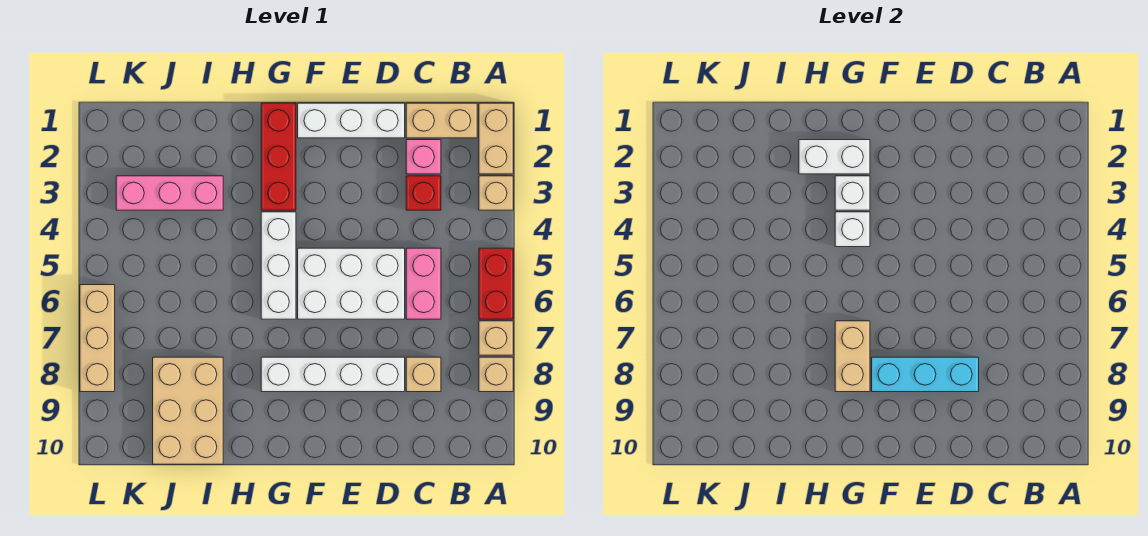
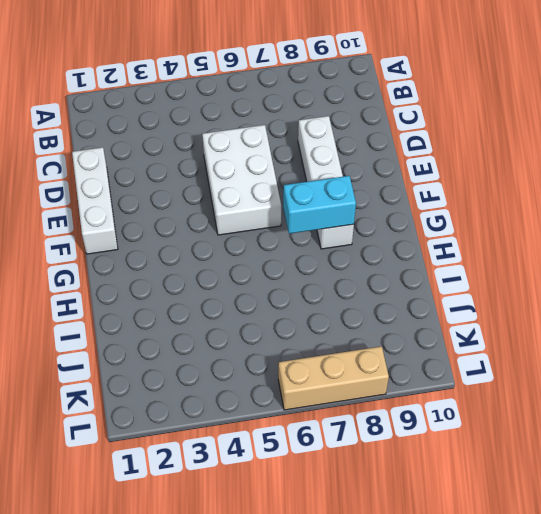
cyan 1x2 brick [283,176,356,234] -> tan 1x2 brick [835,321,870,392]
none -> tan 1x2 brick [479,103,513,174]
none -> tan 1x1 brick [479,176,513,210]
none -> red 1x2 brick [479,248,513,319]

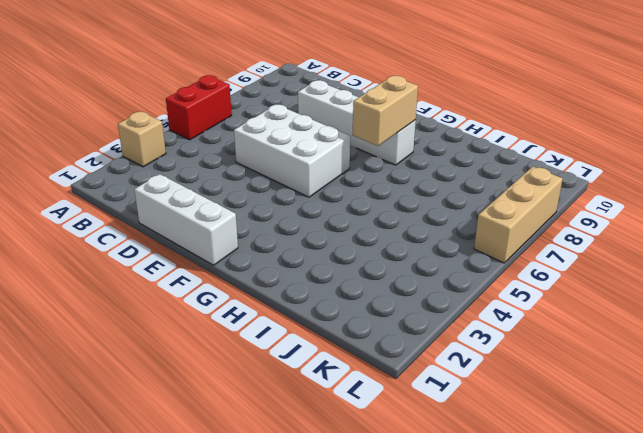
none -> tan 1x2 brick [479,103,513,174]
none -> tan 1x1 brick [479,321,513,355]
none -> tan 1x1 brick [479,357,513,392]

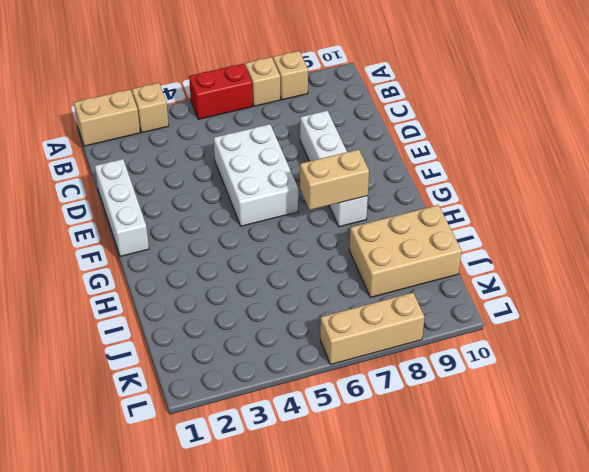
none -> tan 1x2 brick [406,103,477,138]
none -> pink 1x1 brick [406,140,441,174]
none -> red 1x1 brick [406,176,441,210]

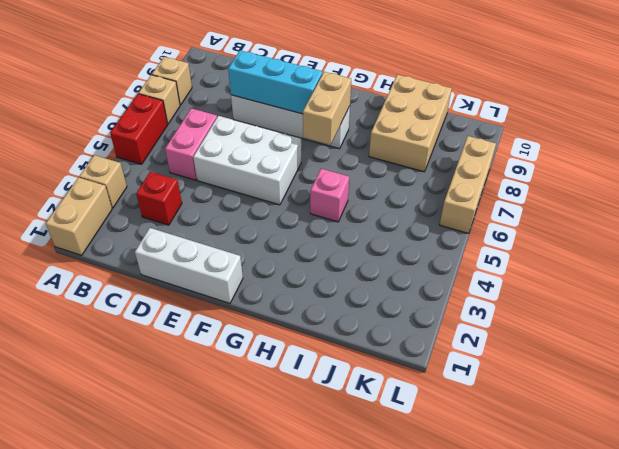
pink 1x1 brick [310,169,349,222] -> pink 1x1 brick moved to [406,140,441,174]
none -> tan 1x2 brick [406,103,477,138]
none -> tan 1x1 brick [406,357,441,392]
none -> red 1x3 brick [261,103,296,210]

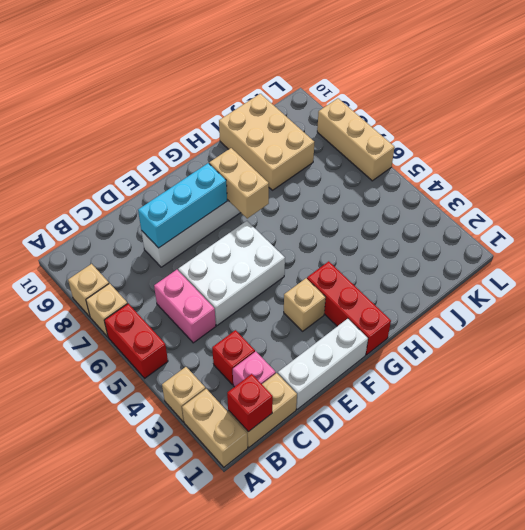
red 1x1 brick [227,374,273,432] -> none
tan 1x1 brick [284,278,326,331] -> tan 1x1 brick moved to [406,357,441,392]
none -> white 1x3 brick [261,212,296,319]
none -> pink 1x3 brick [116,176,223,210]
none -> white 1x2 brick [799,140,870,174]

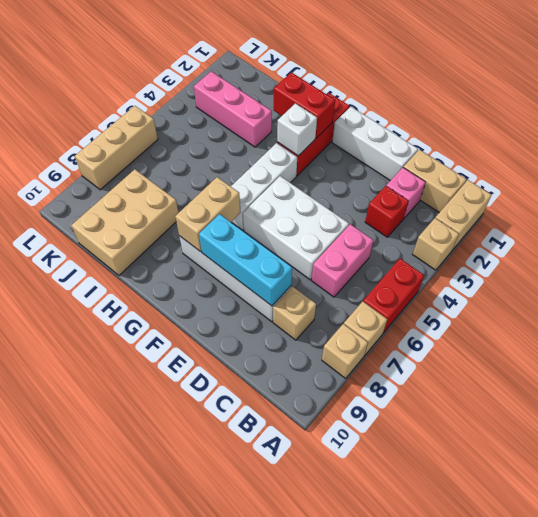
red 1x2 brick [274,72,335,138] -> white 1x2 brick [799,140,870,174]
none -> white 1x1 brick [835,212,870,247]

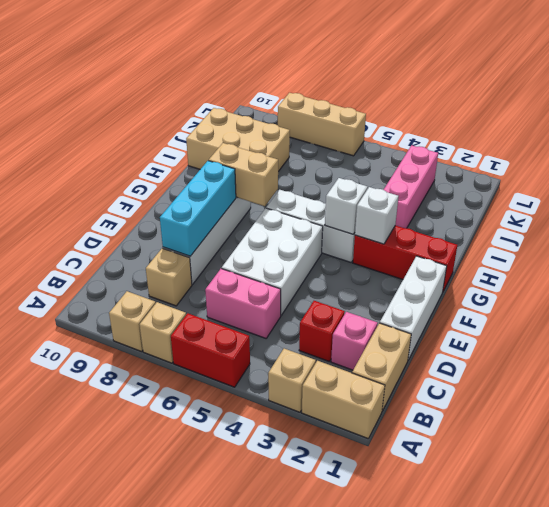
none -> white 1x2 brick [799,140,870,174]

